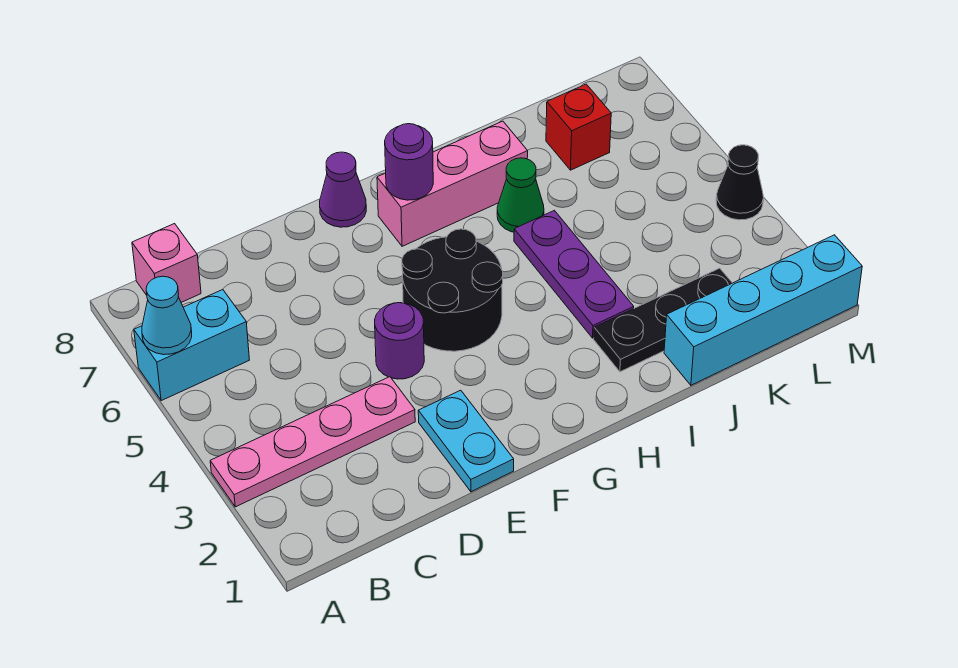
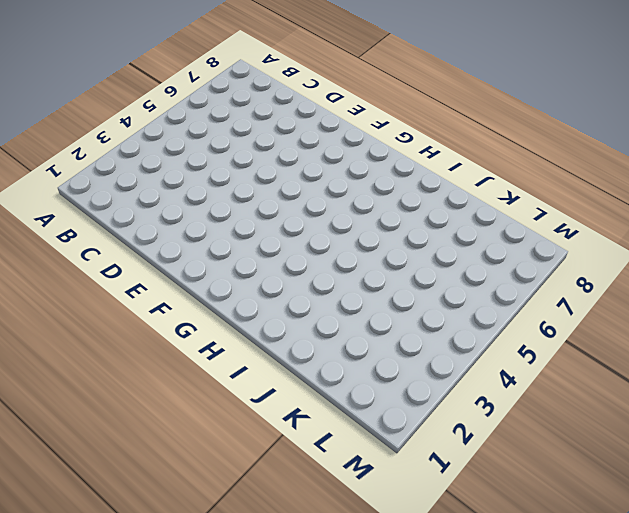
none -> pink 1x4 plate [210,377,415,507]
none -> cyan 1x2 brick [134,290,249,401]
none -> pink 1x1 brick [132,224,201,302]

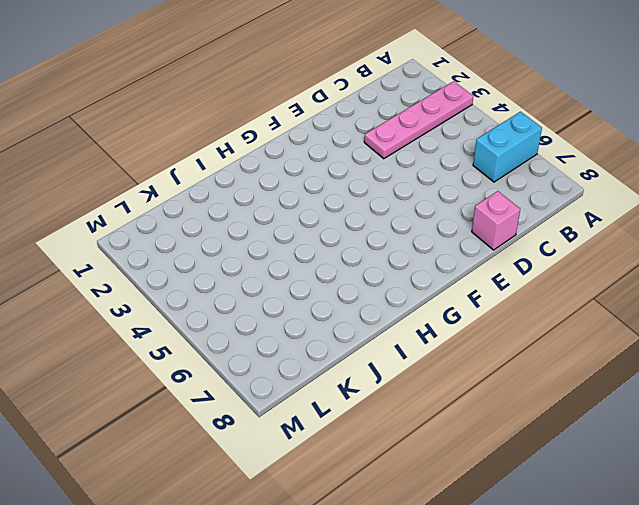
pink 1x1 brick [472,191,520,250] -> pink 1x1 brick moved to [132,224,201,302]
none -> cyan 1x2 plate [418,390,514,492]
none -> purple 1x1 round brick [375,303,424,379]
none -> black 2x2 round brick [402,229,503,351]

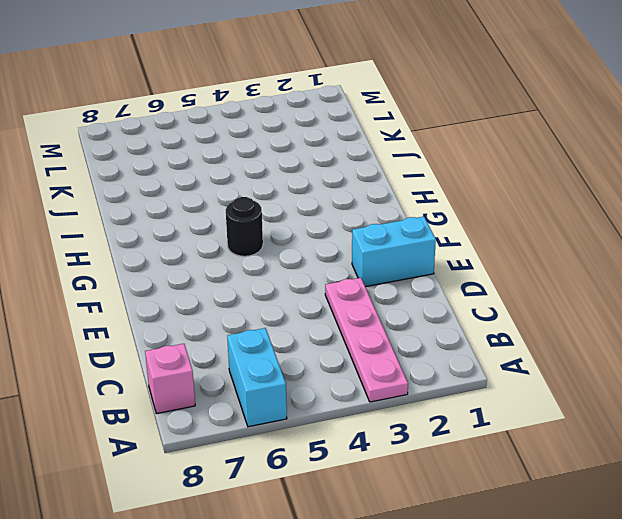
cyan 1x2 brick [352,217,436,287] -> cyan 1x2 plate [418,390,514,492]
black 1x1 round brick [226,197,263,256] -> black 2x2 round brick [402,229,503,351]
none -> purple 1x1 round brick [375,303,424,379]
none -> purple 1x1 cone [320,152,366,227]
none -> pink 1x3 brick [377,121,528,246]

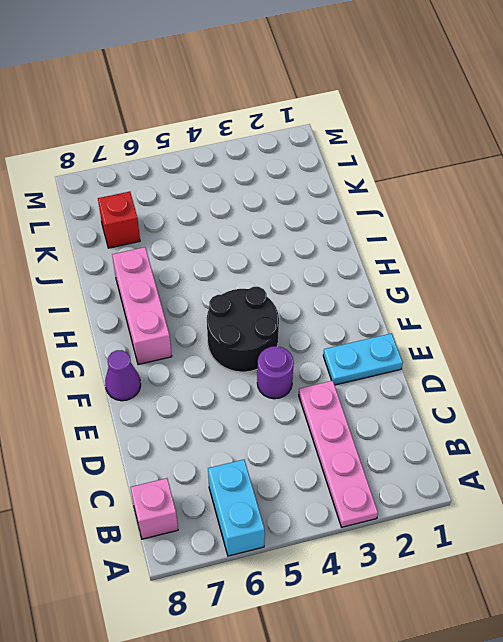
none -> black 1x3 plate [594,268,732,372]
none -> purple 1x3 plate [514,210,634,338]
none -> green 1x1 cone [497,158,544,232]

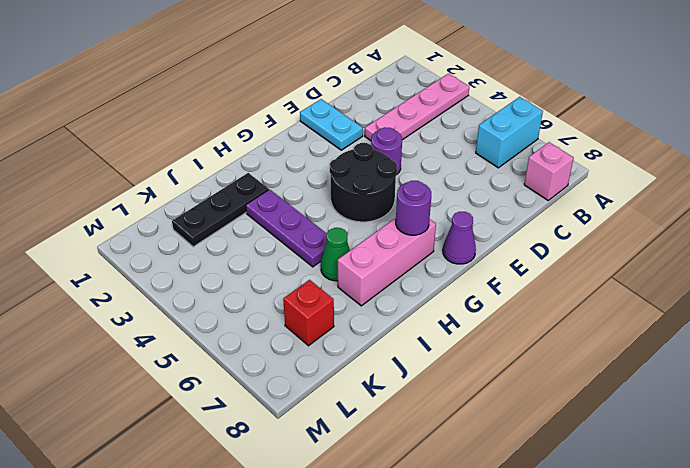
none -> cyan 1x4 brick [664,235,862,385]
none -> black 1x1 cone [716,145,764,220]
none -> cyan 1x1 cone [142,276,192,355]

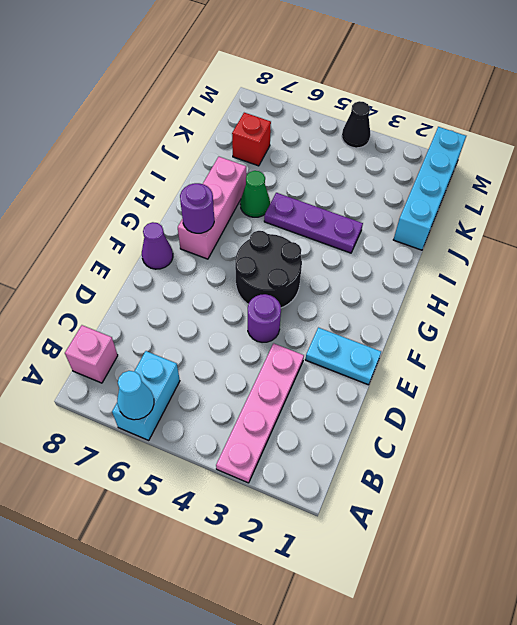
none -> black 1x3 plate [594,268,732,372]

